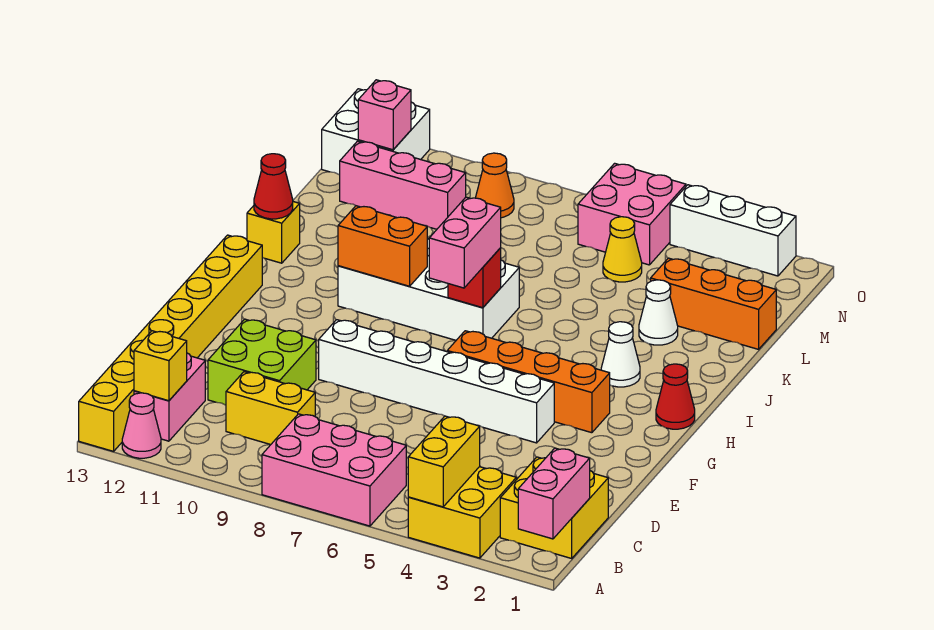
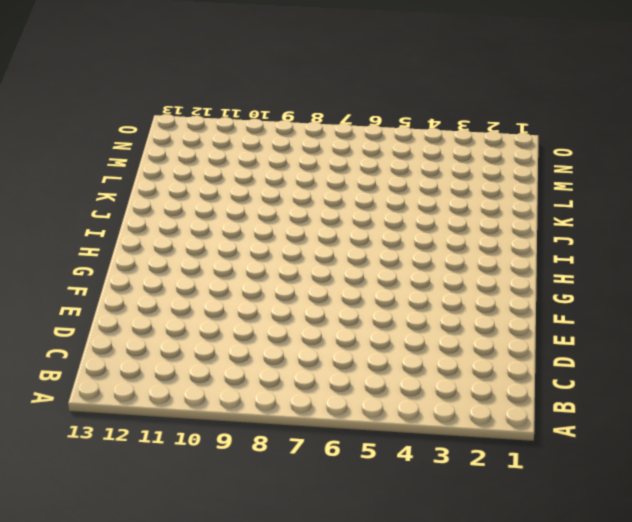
none -> yellow 2x2 brick [408,467,516,558]
none -> pink 2x3 brick [262,414,406,526]
none -> pink 1x1 cone [122,393,161,458]
none -> yellow 1x8 brick [79,235,262,451]

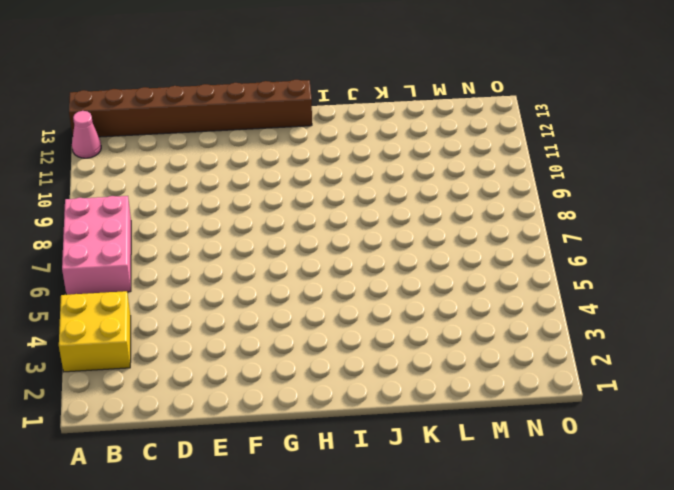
brown 1x8 brick [69,80,312,137] -> yellow 1x8 brick [79,235,262,451]
none -> yellow 2x2 brick [500,457,608,558]
none -> pink 1x2 brick [134,353,205,441]
none -> yellow 1x2 brick [226,372,315,445]
none -> lime 2x2 brick [208,319,316,405]

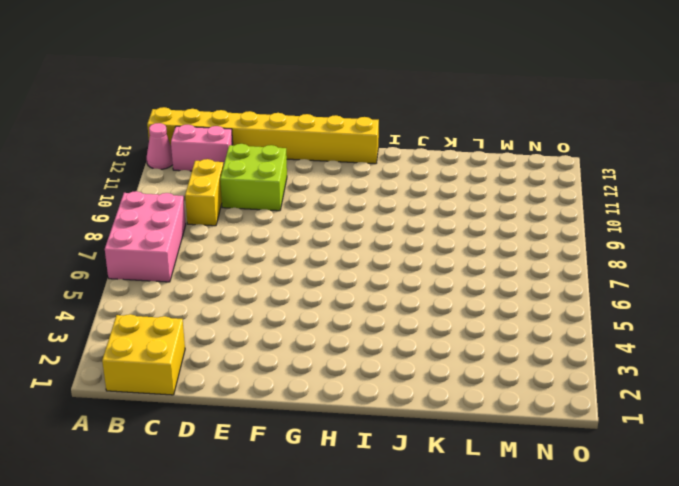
none -> yellow 2x2 brick [408,467,516,558]
none -> white 1x6 brick [319,320,554,443]
none -> orange 1x4 brick [447,331,610,433]
none -> red 1x1 cone [656,364,695,429]

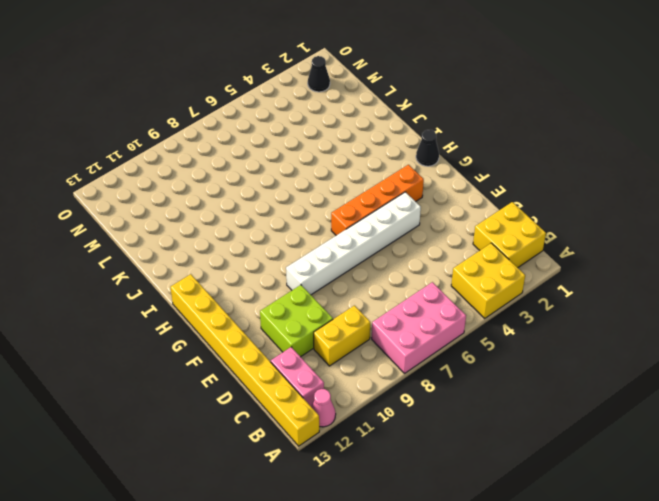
black 1x1 cone [416,130,439,166] -> red 1x1 cone [656,364,695,429]
black 1x1 cone [308,56,330,92] -> none
none -> white 1x1 cone [601,322,640,387]
none -> white 2x4 brick [338,239,519,340]
none -> yellow 1x1 brick [247,202,300,263]
none -> white 1x1 cone [639,280,678,345]

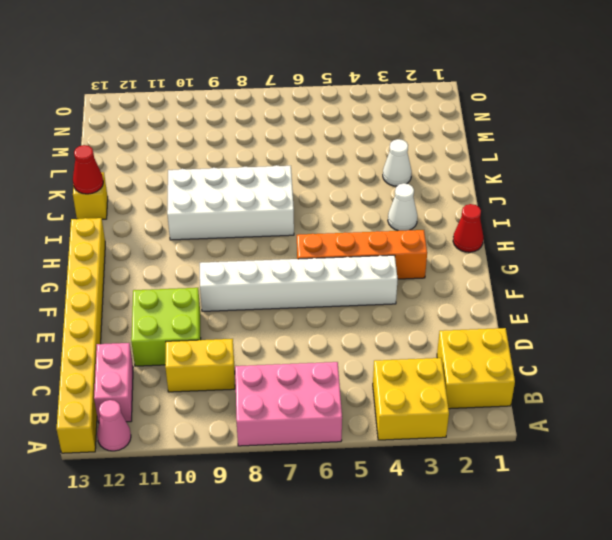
none -> orange 1x3 brick [651,258,776,349]
none -> yellow 1x1 cone [603,217,642,282]
none -> pink 1x3 brick [340,141,466,229]
none -> pink 2x2 brick [578,163,686,265]

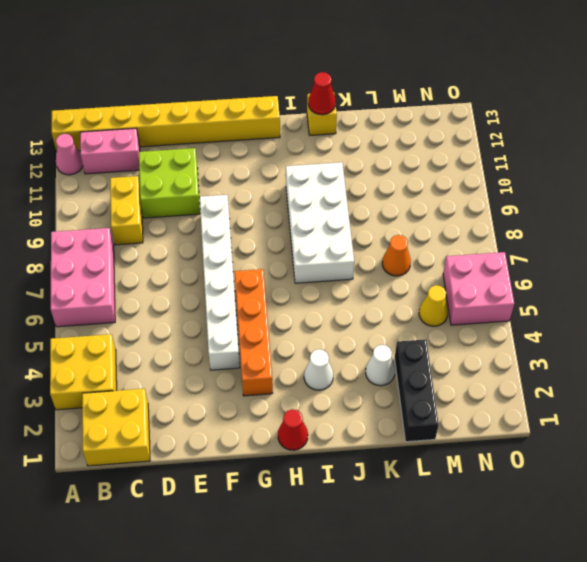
black 1x3 brick [395,339,439,442] -> orange 1x3 brick [651,258,776,349]
orange 1x1 cone [382,235,411,276] -> orange 1x1 cone moved to [476,153,514,218]
none -> pink 1x3 brick [340,141,466,229]
none -> white 2x2 brick [322,89,430,175]
none -> white 1x3 brick [670,185,796,276]
none -> pink 1x2 brick [518,448,590,539]

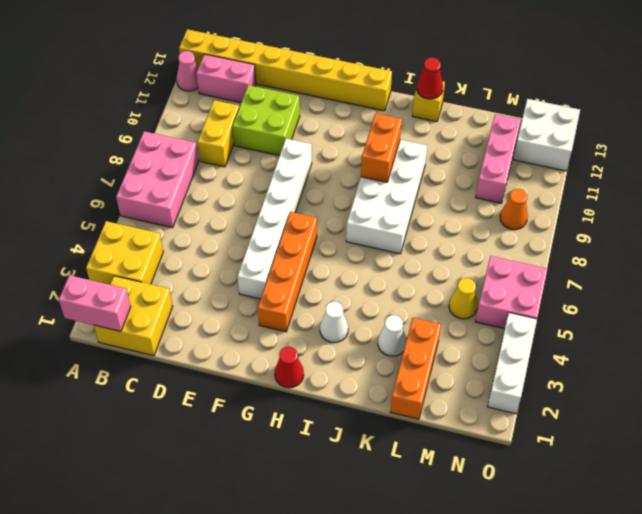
none -> yellow 1x2 brick [408,416,480,507]
none -> yellow 1x1 brick [134,331,187,401]
none -> red 1x1 brick [448,248,501,308]
none -> pink 1x1 brick [358,80,411,150]

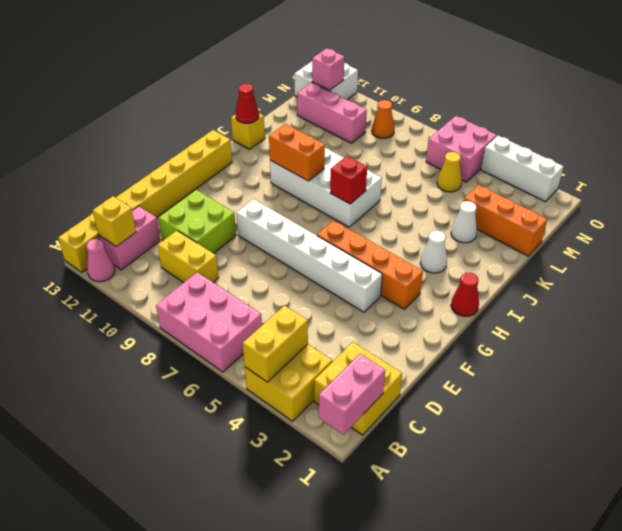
none -> pink 1x2 brick [429,197,501,288]

